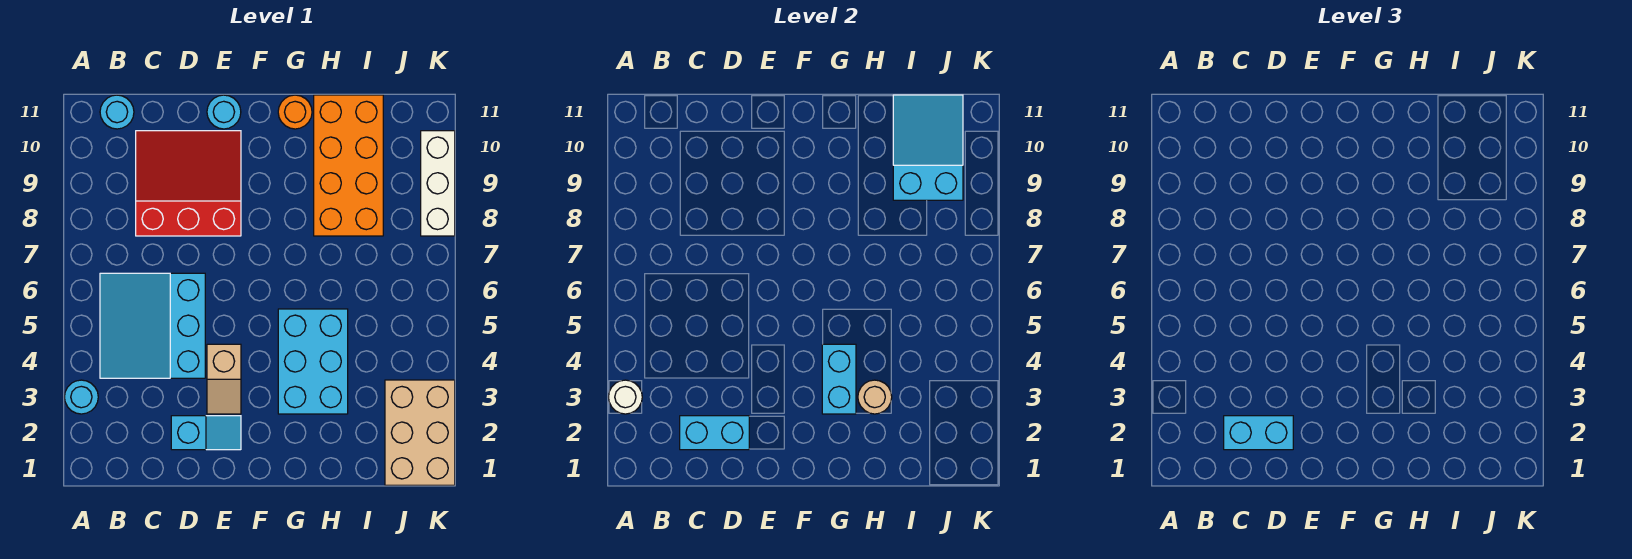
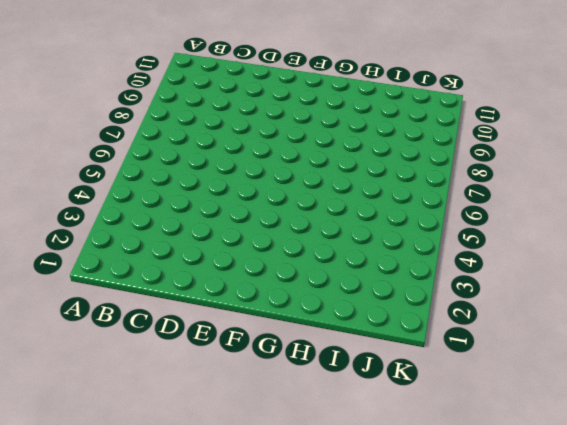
none -> cyan 1x1 round brick [64,380,98,414]
none -> cyan 3x3 slope [100,273,205,378]
none -> cyan 1x1 round brick [100,95,134,129]

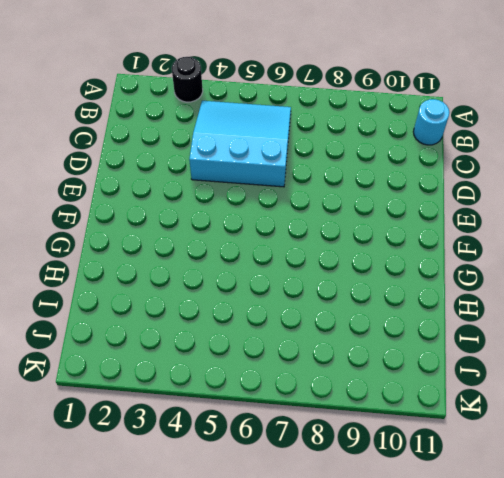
black 1x1 round brick [172,57,203,102] -> cyan 1x1 round brick [64,380,98,414]
none -> red 3x3 slope [136,131,241,236]
none -> cyan 1x2 slope [171,416,241,450]
none -> tan 1x2 slope [207,344,241,414]

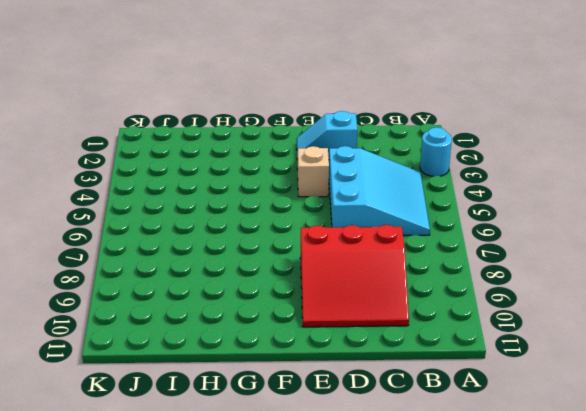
none -> cyan 1x1 round brick [100,95,134,129]
none -> cyan 1x1 round brick [207,95,241,129]
none -> cyan 2x3 brick [278,309,348,414]

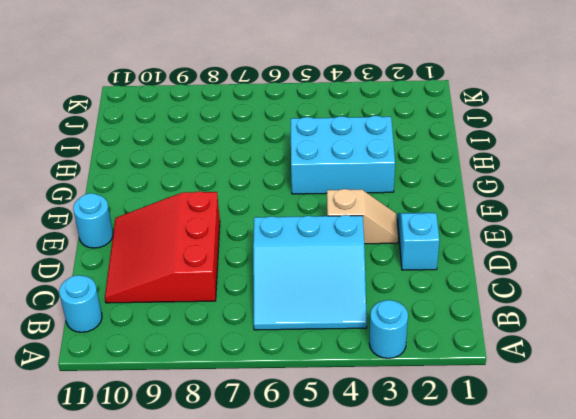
none -> orange 1x1 round brick [278,95,312,129]
none -> orange 2x4 brick [314,95,383,236]
none -> tan 2x3 brick [385,380,455,485]

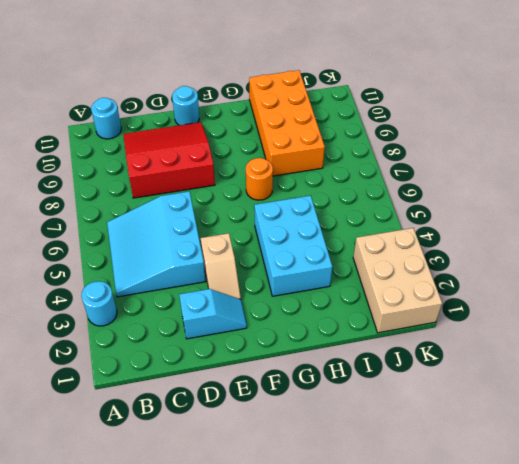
orange 1x1 round brick [246,158,273,200] -> orange 1x1 round brick moved to [278,95,312,129]
none -> white 1x3 brick [421,131,455,236]
none -> white 1x1 round brick [608,380,642,414]
none -> cyan 1x2 brick [680,416,749,450]

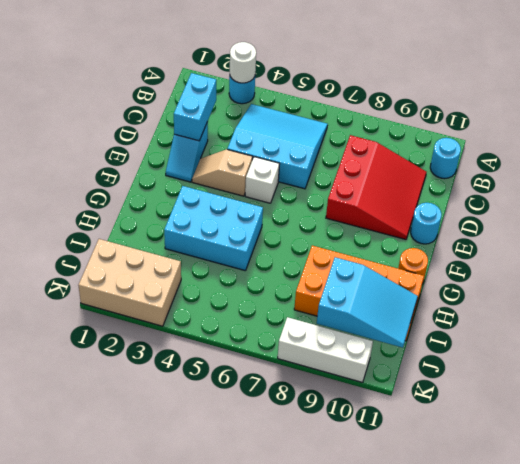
white 1x1 brick [245,157,279,203] -> none
none -> cyan 1x2 brick [822,344,856,414]
none -> tan 1x1 round brick [858,380,892,414]
none -> cyan 1x2 brick [1224,416,1293,450]

